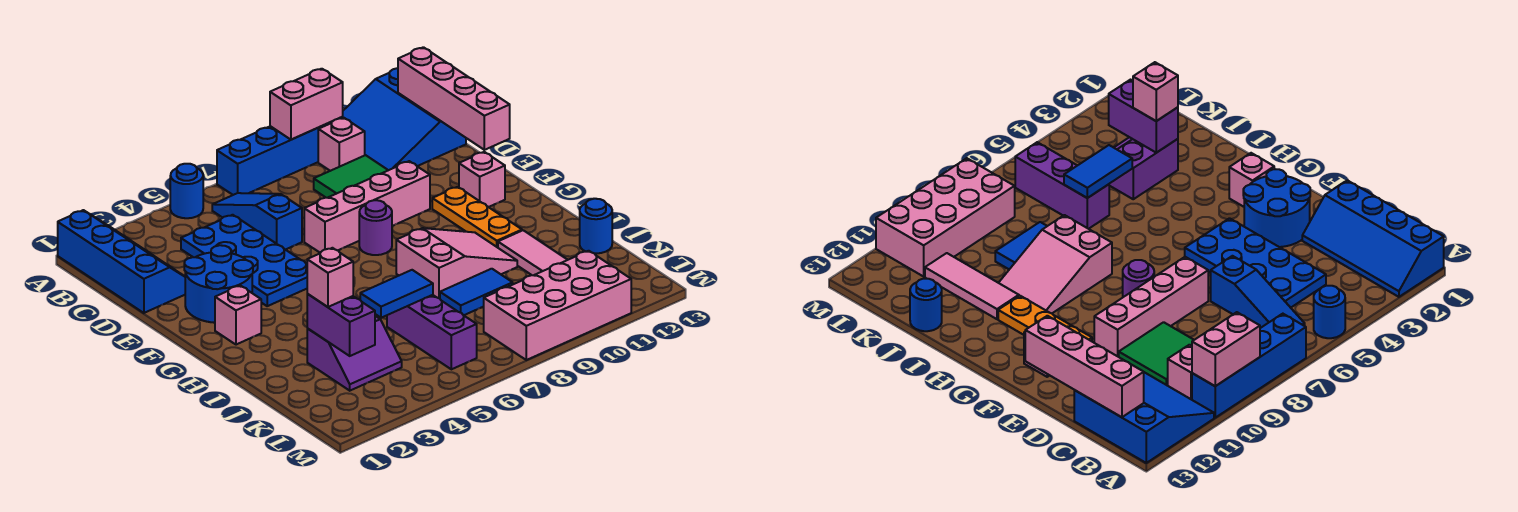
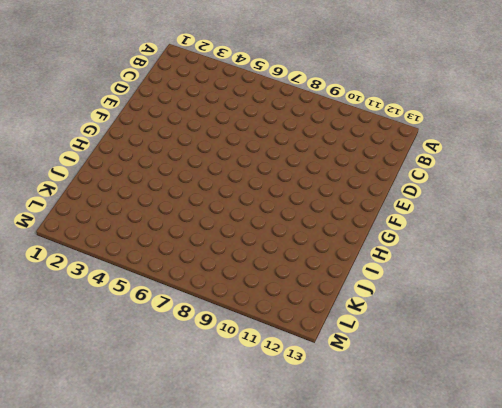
none -> blue 2x4 slope [58,210,185,313]
none -> blue 1x1 round brick [170,164,203,218]
none -> blue 1x4 brick [217,117,343,195]

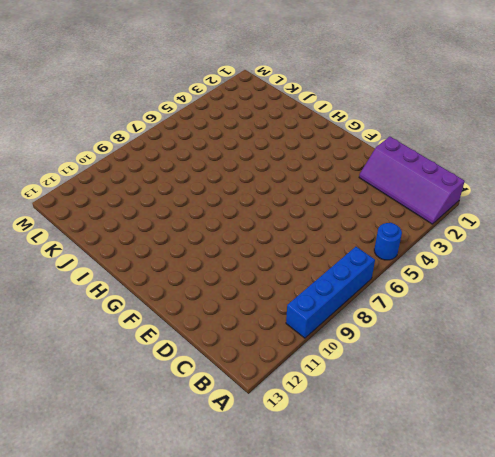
purple 2x4 slope [359,137,465,224] -> blue 2x4 slope [58,210,185,313]
none -> blue 3x3 slope [343,68,466,170]
none -> blue 1x3 slope [212,193,302,250]
none -> pink 1x1 brick [318,118,365,171]

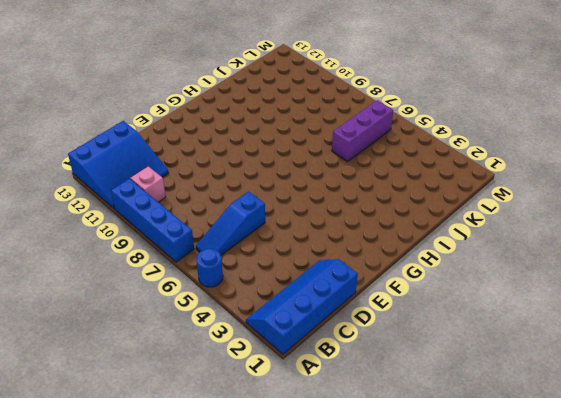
none -> blue 2x4 plate [181,215,307,306]
none -> green 2x2 tile [314,155,388,198]
none -> blue 2x2 round brick [184,245,253,323]

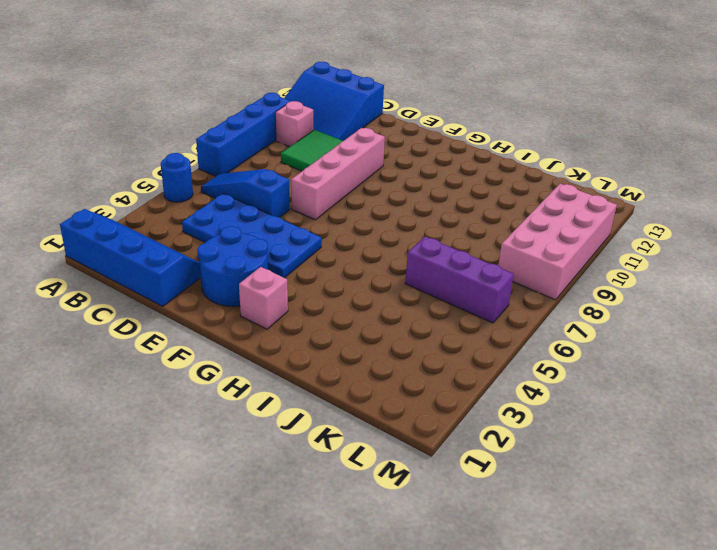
none -> purple 1x1 round brick [359,200,392,255]
none -> orange 1x3 plate [432,187,522,248]
none -> pink 1x1 brick [459,152,505,207]

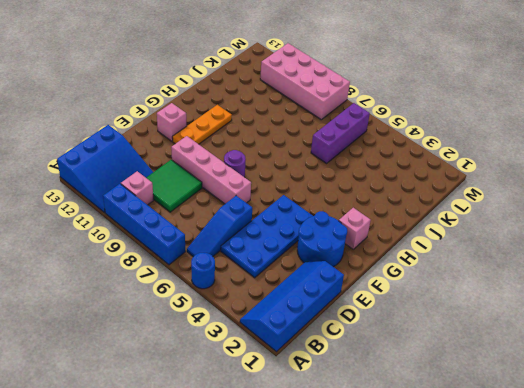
none -> pink 2x3 slope [396,228,517,299]
none -> pink 1x3 tile [498,230,567,275]
none -> purple 2x2 slope [307,316,402,391]

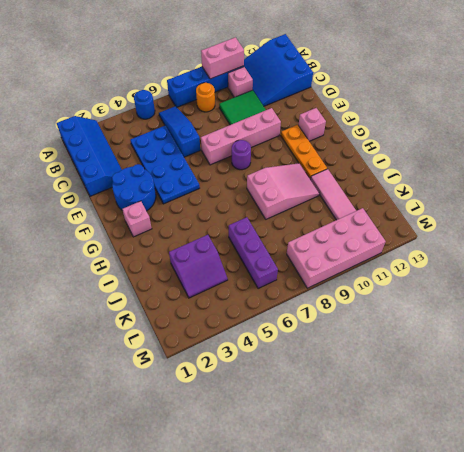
orange 1x1 round brick [196,83,215,112] -> none
none -> blue 1x2 tile [440,269,513,315]
none -> blue 1x1 round brick [580,199,612,253]
none -> pink 1x4 brick [398,47,510,150]

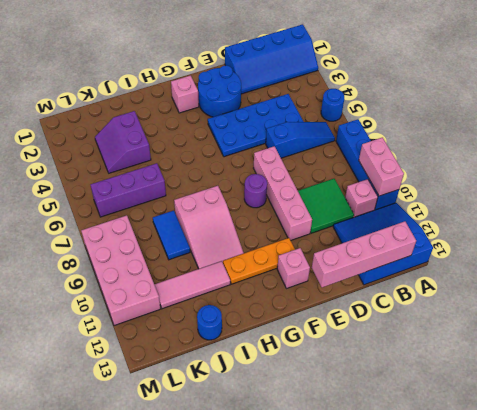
none -> purple 1x2 brick [307,294,375,356]
none -> blue 1x2 tile [360,270,433,318]
none -> pink 1x1 brick [307,248,353,307]

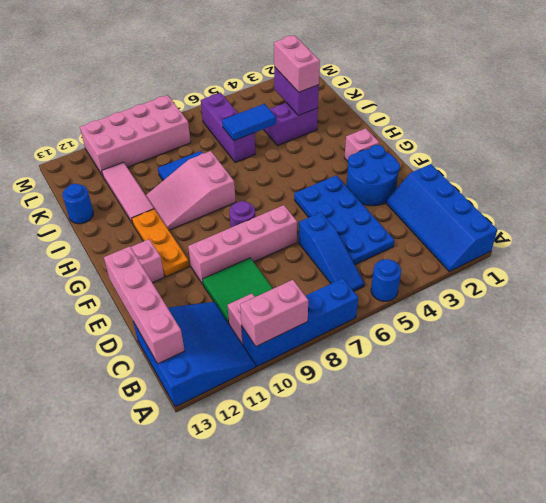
pink 1x2 brick [274,35,320,92] -> pink 1x1 brick [307,248,353,307]

